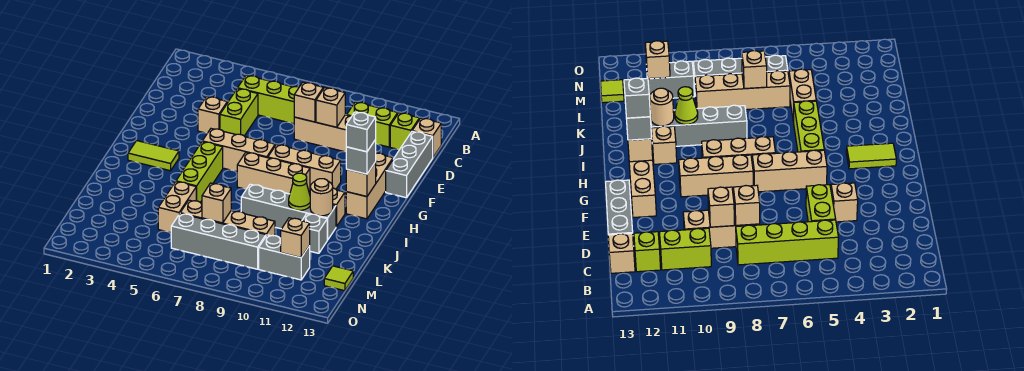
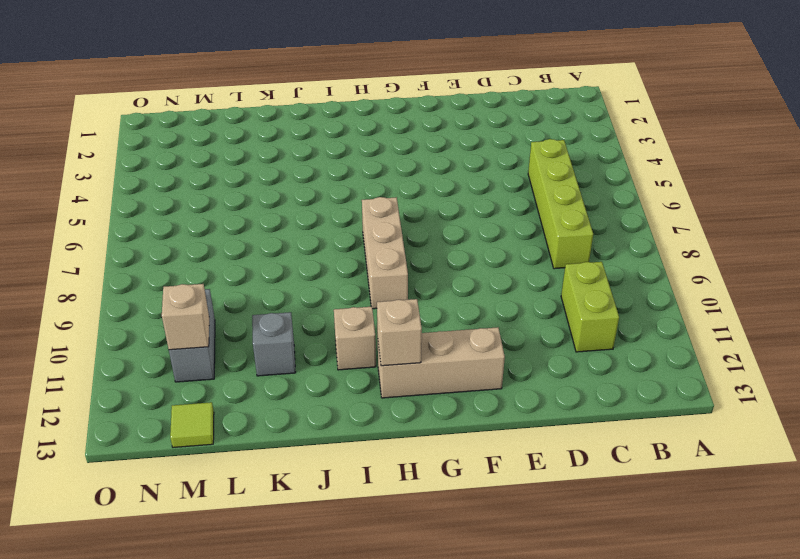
none -> lime 1x1 brick [390,113,420,150]
none -> tan 1x1 brick [413,118,441,157]
none -> lime 1x2 brick [220,88,258,136]
none -> tan 1x3 brick [294,115,352,152]

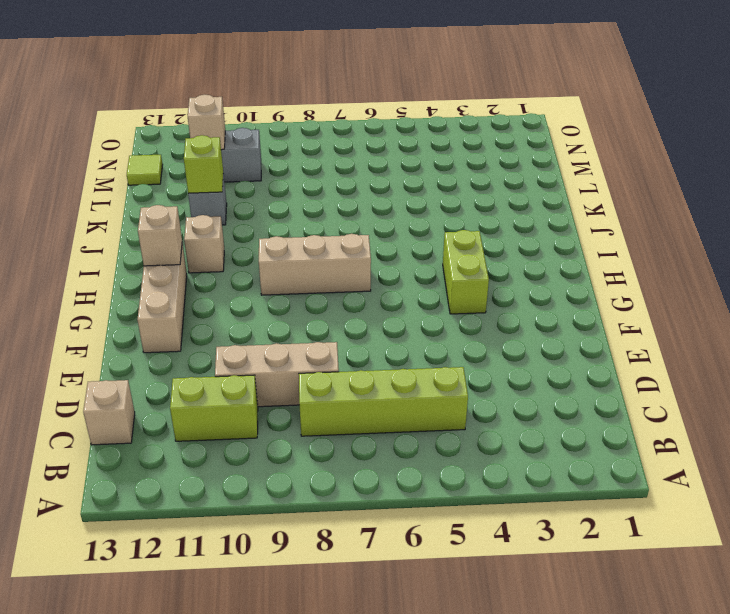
lime 1x2 brick [443,230,489,314] -> lime 1x2 brick moved to [220,88,258,136]
lime 1x1 brick [184,135,223,193] -> lime 1x1 brick moved to [390,113,420,150]
none -> grey 1x3 brick [386,131,433,198]
none -> tan 1x1 brick [198,97,227,133]
none -> tan 1x3 brick [202,129,275,172]
none -> tan 1x3 brick [268,144,341,189]

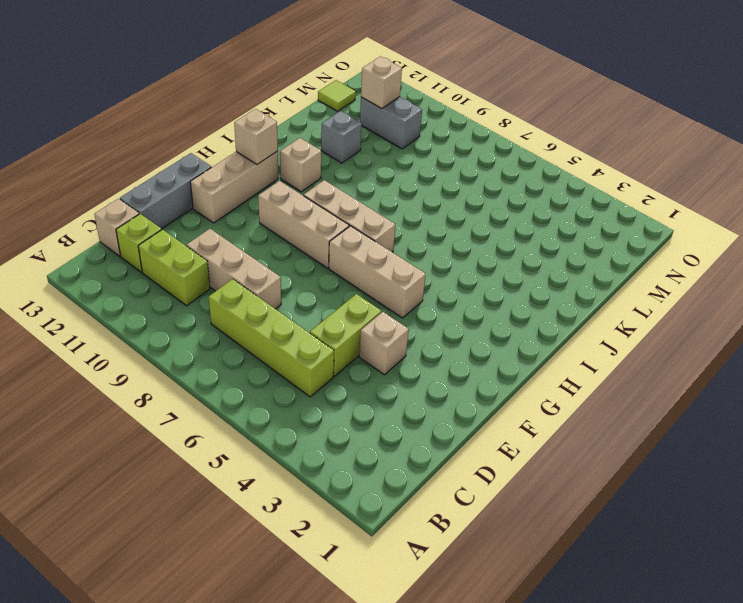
none -> lime 1x2 tile [128,141,179,171]
none -> lime 1x3 brick [176,142,223,202]
none -> grey 1x4 brick [241,184,336,240]
none -> tan 1x2 brick [158,182,196,233]

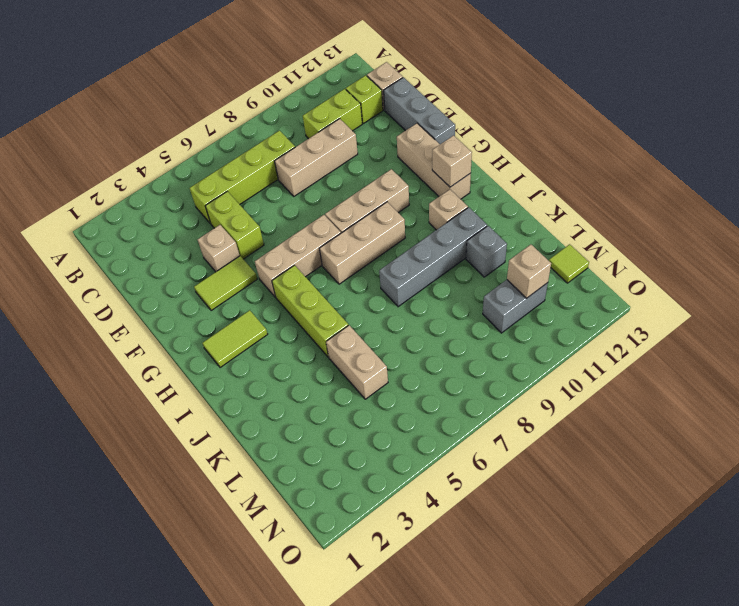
lime 1x2 tile [194,256,257,311] -> none
none -> tan 1x4 brick [180,200,275,236]
none -> grey 1x4 brick [171,214,266,269]
none -> tan 1x1 brick [294,82,323,122]
none -> tan 1x1 brick [316,88,345,127]

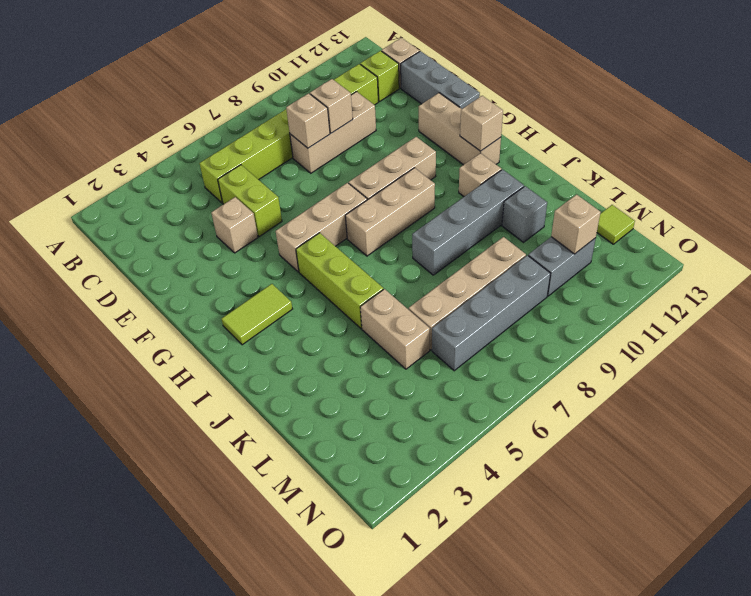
none -> lime 1x1 cone [289,173,310,210]
none -> tan 1x1 round brick [310,179,333,216]
none -> tan 1x1 brick [202,183,231,223]
none -> grey 1x1 brick [346,140,376,174]

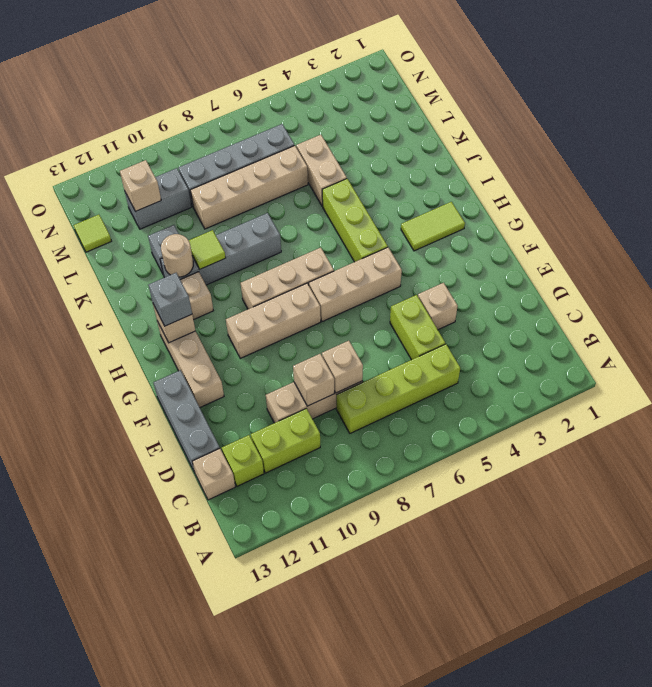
lime 1x1 tile [189,230,226,269] -> lime 1x1 cone [289,173,310,210]
none -> tan 1x1 brick [202,183,231,223]
none -> grey 1x1 brick [346,112,376,152]

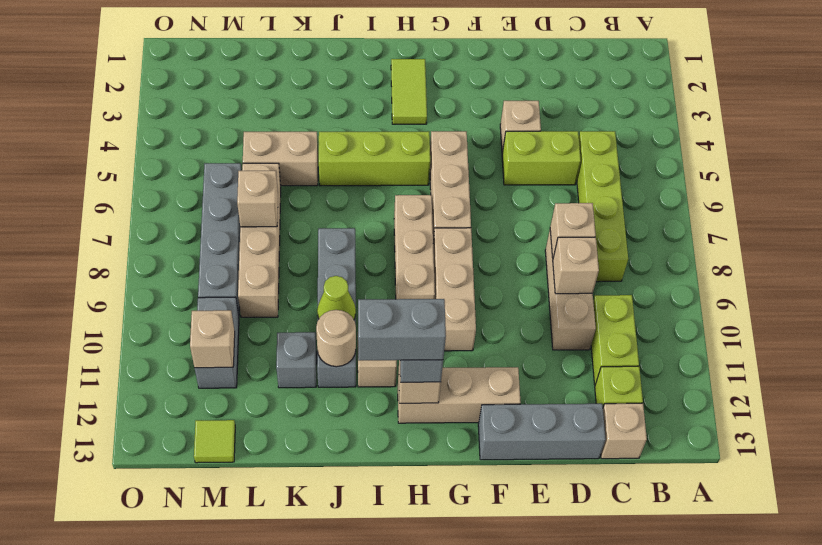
grey 1x2 brick [358,299,446,360] -> grey 1x1 brick [346,112,376,152]

